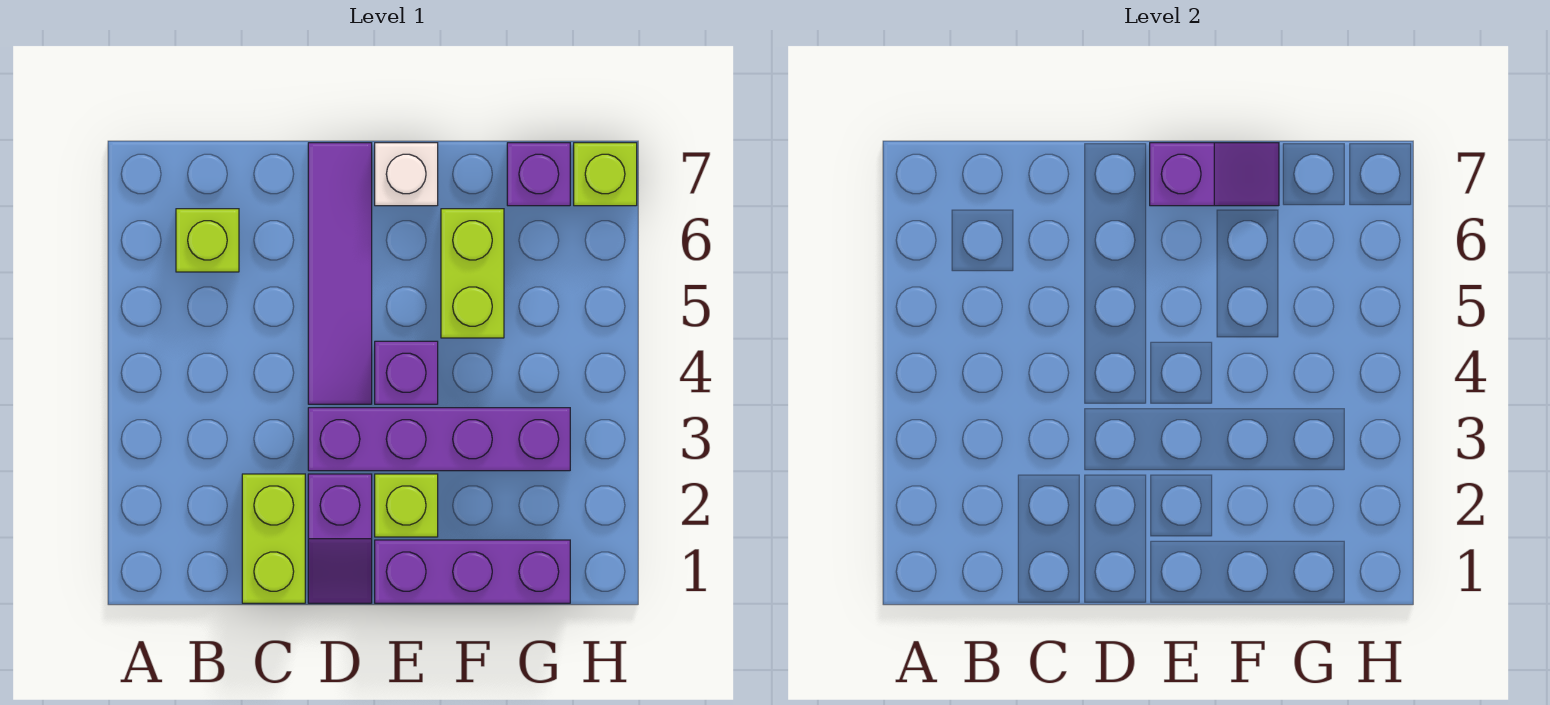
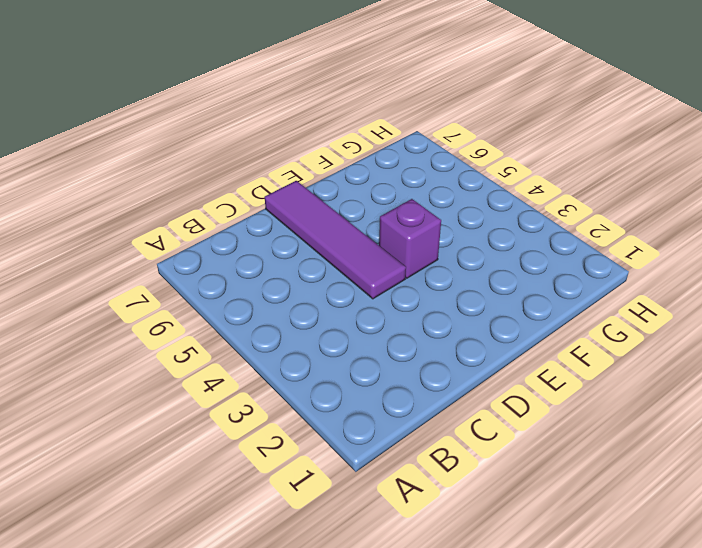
none -> lime 1x1 brick [176,209,239,272]
none -> lime 1x2 brick [242,474,305,603]
none -> purple 1x2 slope [308,474,372,603]

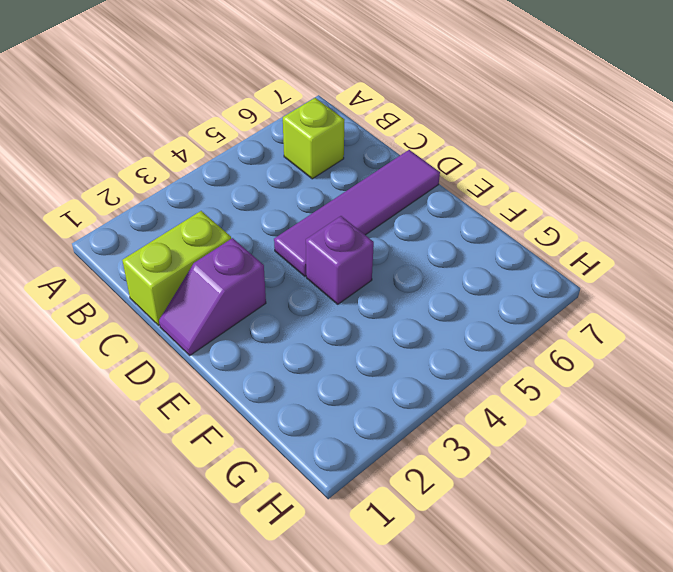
none -> purple 1x4 brick [308,408,570,471]
none -> purple 1x3 brick [375,540,570,603]
none -> lime 1x1 brick [375,474,438,537]

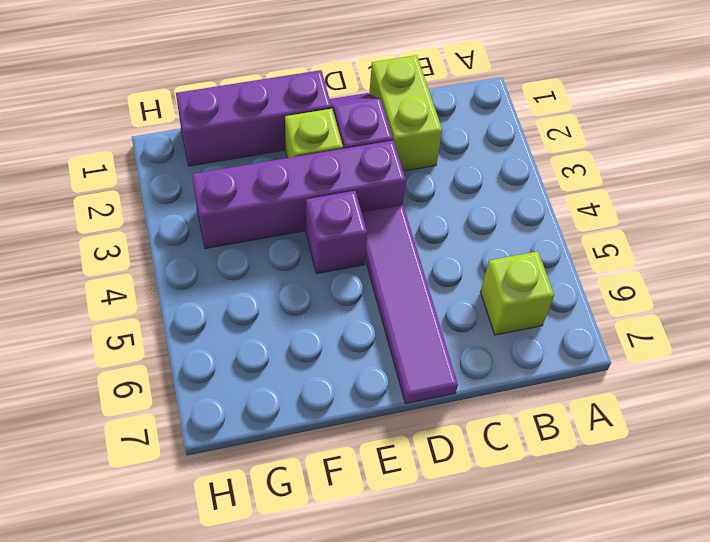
none -> white 1x1 brick [375,143,438,206]
none -> lime 1x2 brick [441,209,504,338]
none -> purple 1x1 brick [507,143,570,206]

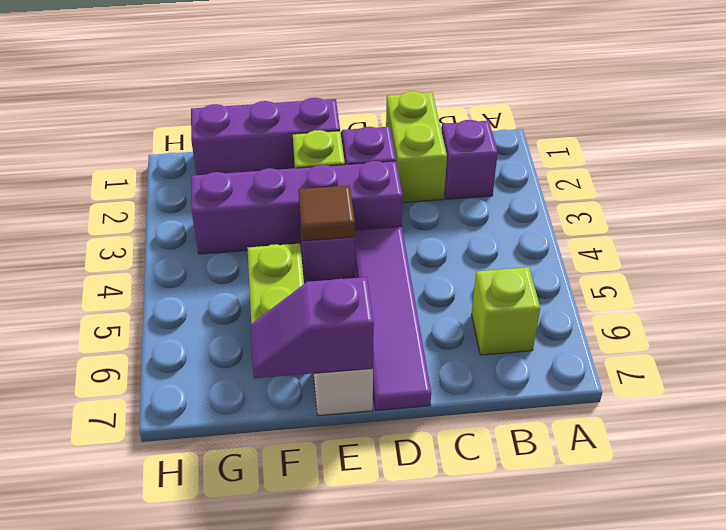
purple 1x1 brick [442,120,498,199] -> purple 1x1 brick moved to [507,143,570,206]
brown 1x1 tile [298,185,355,241] -> none
none -> lime 1x1 brick [574,143,637,206]

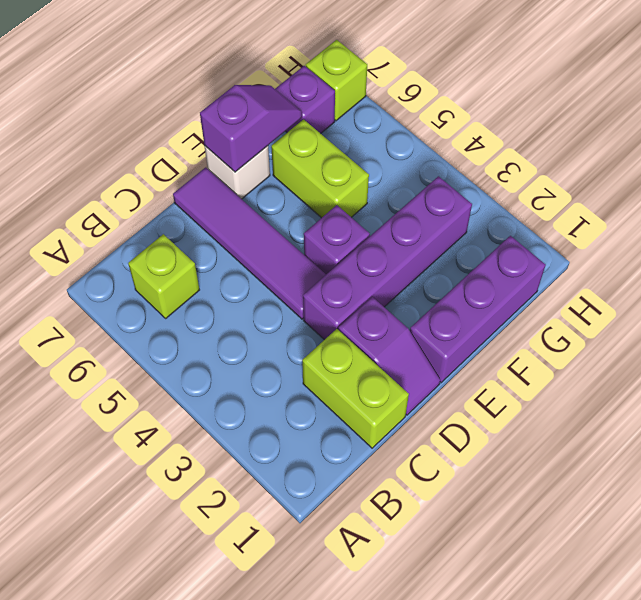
none -> lime 1x1 brick [375,474,438,537]

